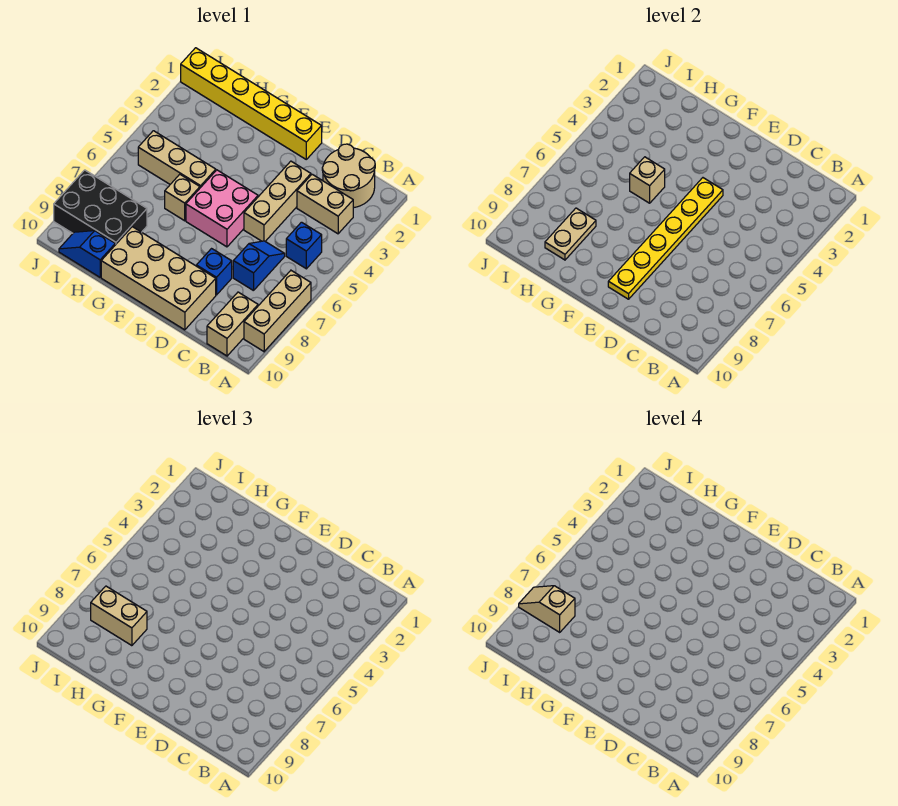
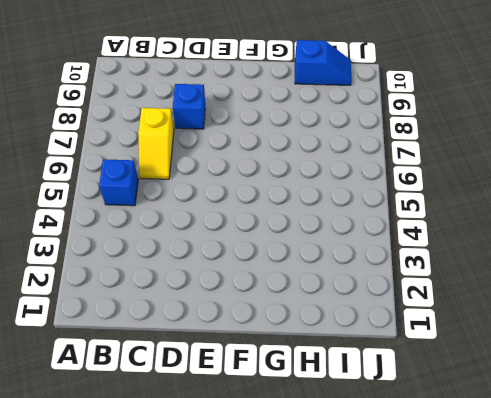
yellow 1x2 slope [138,108,174,179] -> blue 1x2 slope [233,241,285,291]
none -> tan 1x3 brick [244,271,311,351]
none -> tan 2x2 round brick [322,144,375,208]
none -> tan 1x2 brick [297,174,353,234]

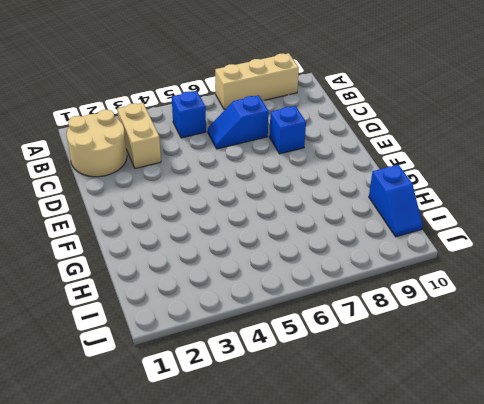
none -> tan 1x2 brick [207,292,258,356]
none -> tan 1x3 brick [244,161,311,241]
none -> tan 2x4 brick [101,227,216,330]

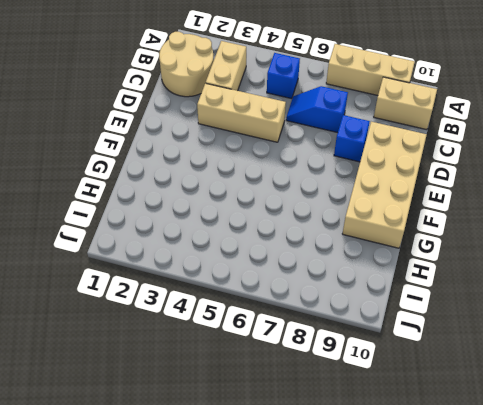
none -> yellow 1x6 brick [181,48,322,159]
none -> pink 2x2 brick [186,170,258,247]
none -> tan 1x3 brick [138,131,216,188]

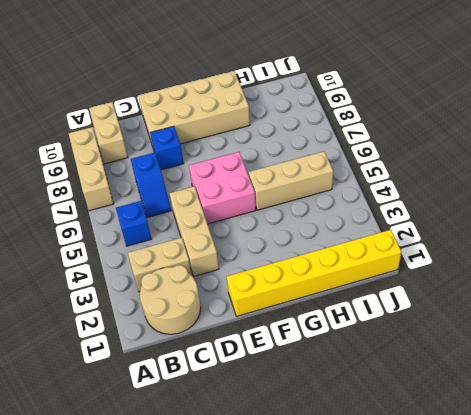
none -> tan 1x1 brick [165,174,200,221]
none -> black 2x3 brick [54,170,147,245]
none -> blue 1x2 slope [59,231,115,277]

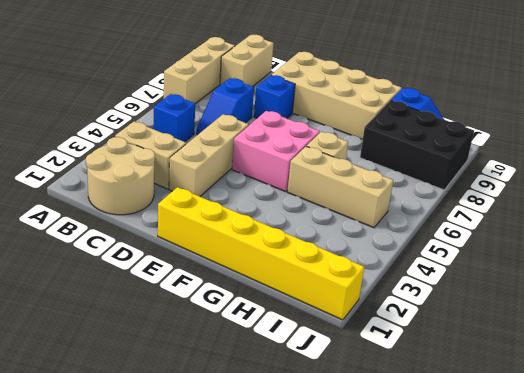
none -> yellow 1x6 plate [608,178,723,299]
none -> tan 1x1 brick [630,157,665,203]
none -> tan 1x2 plate [545,208,596,260]

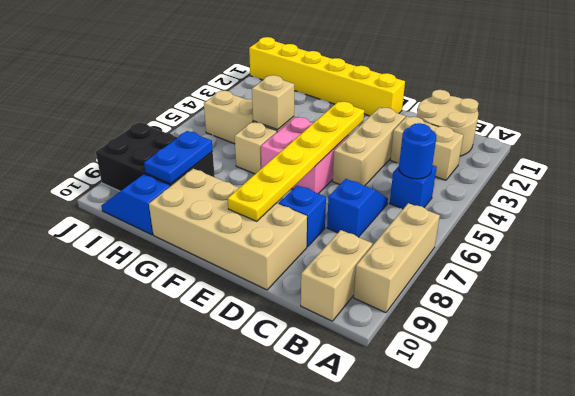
blue 1x1 round brick [399,123,436,179] -> none
blue 1x2 plate [144,131,213,184] -> tan 1x2 plate [545,208,596,260]
none -> tan 1x2 brick [91,586,147,646]
none -> tan 1x2 slope [519,586,575,632]

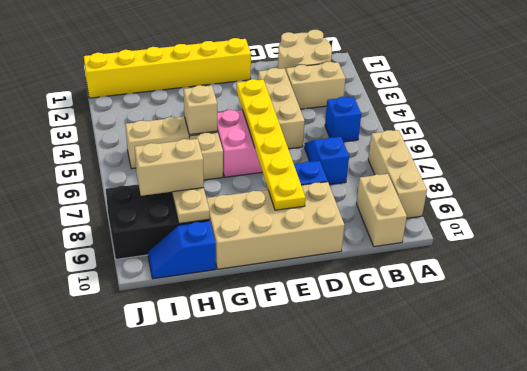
none -> tan 1x2 slope [519,586,575,632]

